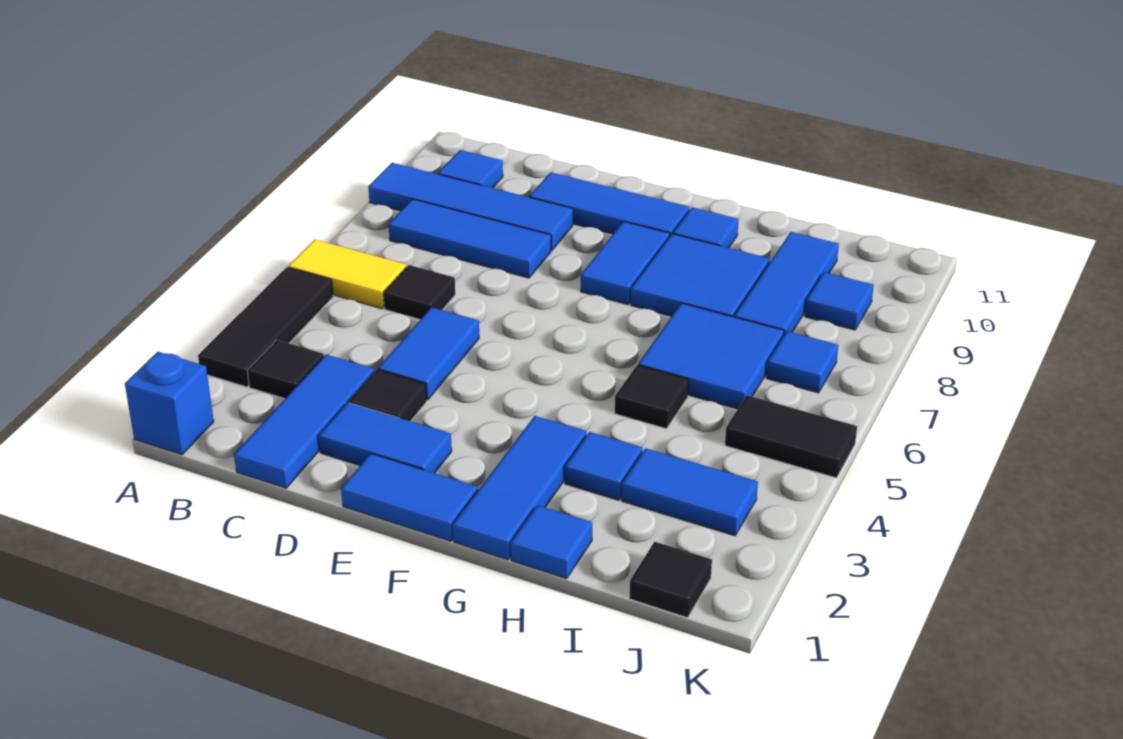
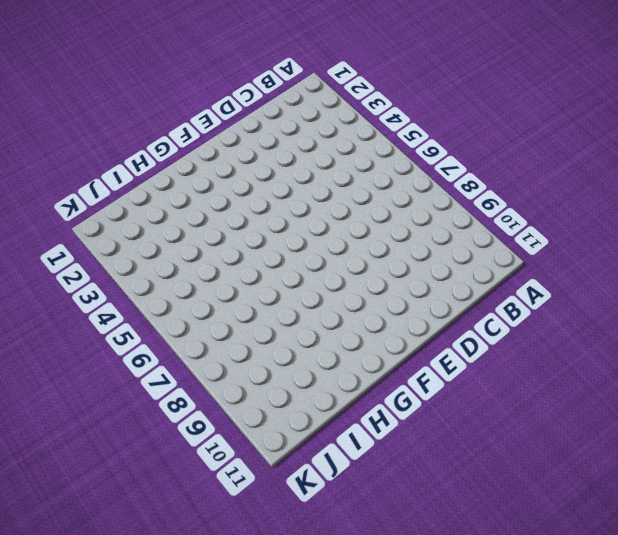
none -> blue 1x1 brick [125,352,214,455]
none -> black 1x3 tile [198,267,333,387]
none -> yellow 1x2 tile [288,239,407,309]

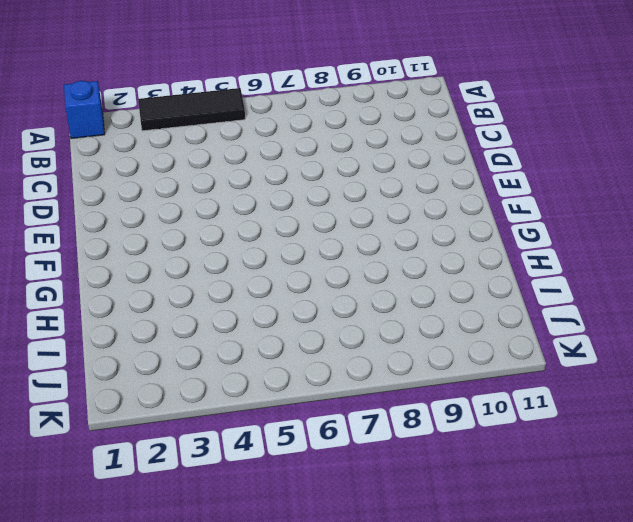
none -> yellow 1x2 tile [288,239,407,309]
none -> blue 1x4 tile [368,163,573,251]
none -> black 1x1 tile [247,340,324,399]

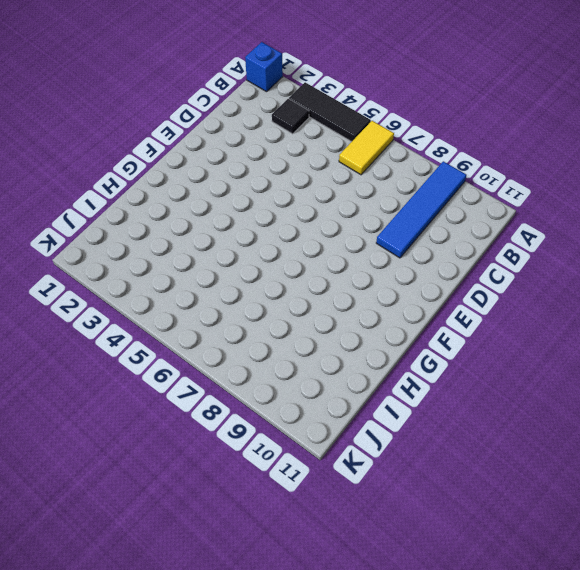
none -> blue 1x3 tile [389,199,551,278]
none -> blue 1x1 tile [438,150,503,188]
none -> blue 1x3 tile [234,355,374,488]

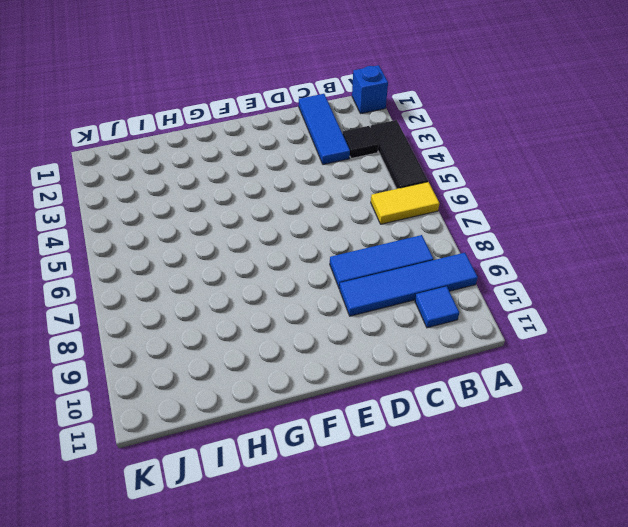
none -> black 1x1 tile [384,265,455,320]
none -> blue 1x2 tile [319,402,452,473]
none -> black 1x1 tile [349,369,427,421]

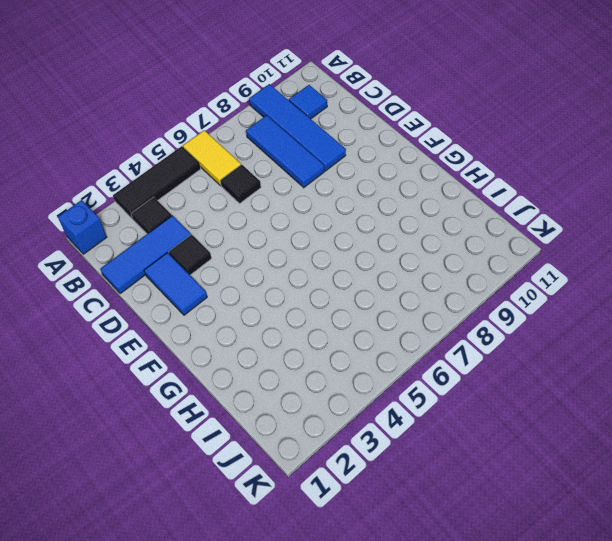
none -> blue 1x2 tile [378,307,479,400]
none -> blue 1x3 tile [529,172,690,236]
none -> blue 1x2 tile [341,453,478,541]

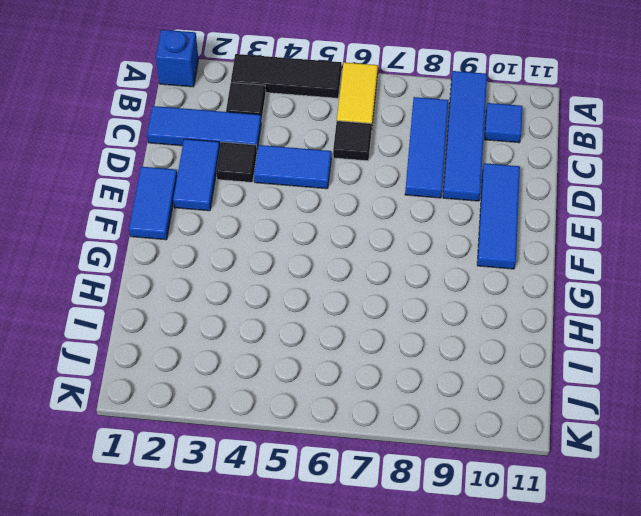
none -> blue 1x2 tile [581,221,670,305]
none -> blue 1x3 tile [453,416,587,560]
none -> blue 2x2 tile [631,234,770,317]

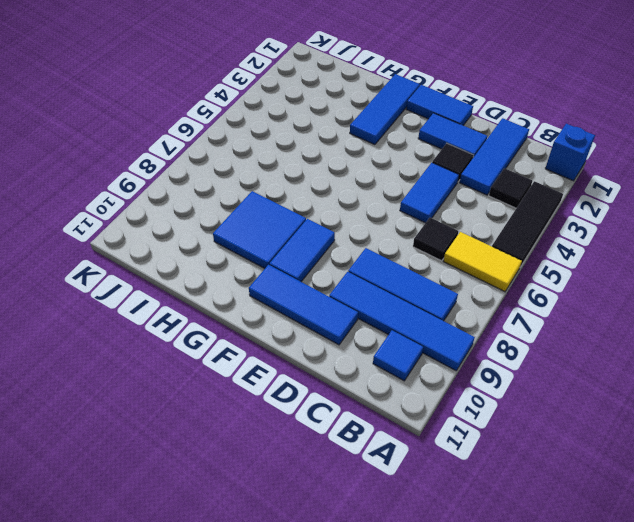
none -> blue 1x1 tile [673,207,738,248]
none -> blue 1x1 tile [511,505,592,579]
none -> blue 1x1 tile [565,432,643,500]

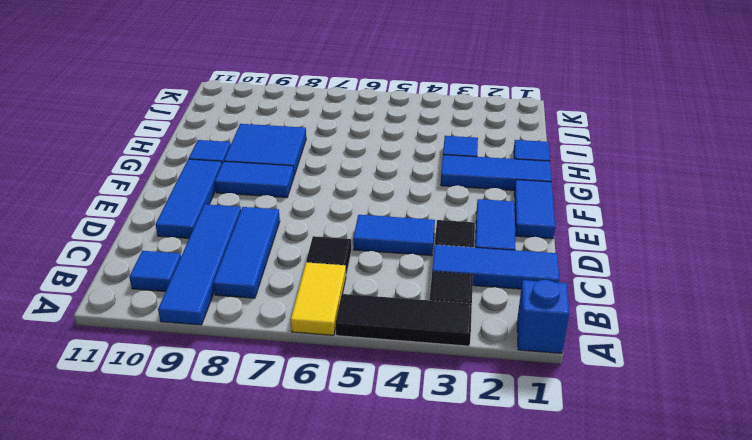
none -> black 1x1 tile [615,365,689,429]
none -> blue 2x2 tile [638,303,784,409]
none -> blue 1x2 tile [622,448,758,536]

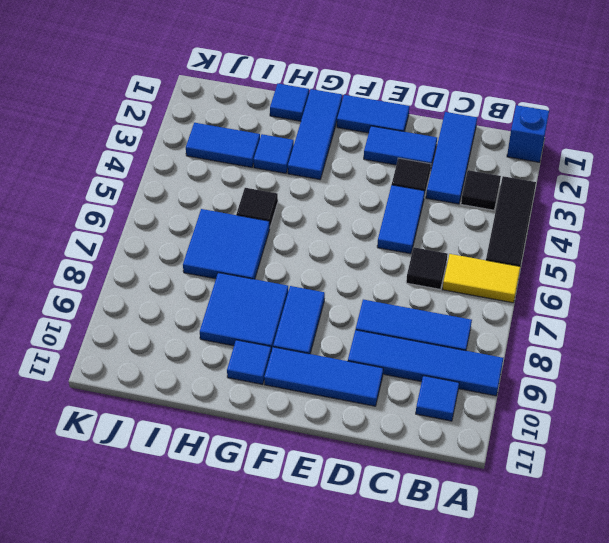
none -> blue 1x3 tile [734,232,839,335]
none -> black 1x1 tile [629,542,712,618]
none -> black 1x2 tile [725,395,857,478]

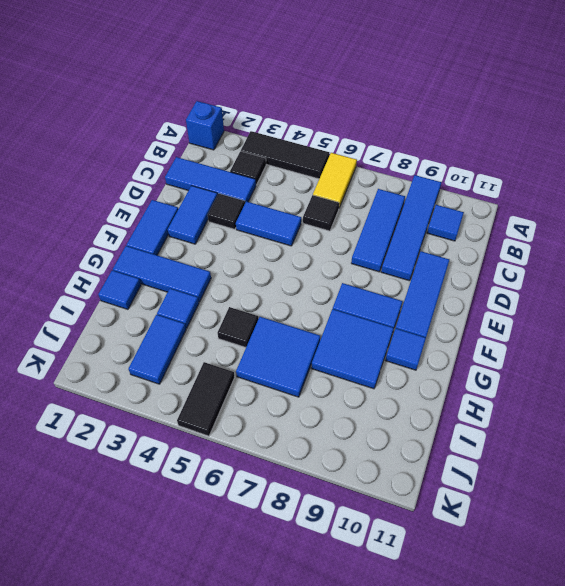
none -> blue 1x3 tile [734,232,839,335]
none -> black 1x1 tile [629,542,712,618]
none -> blue 1x1 tile [767,331,838,393]

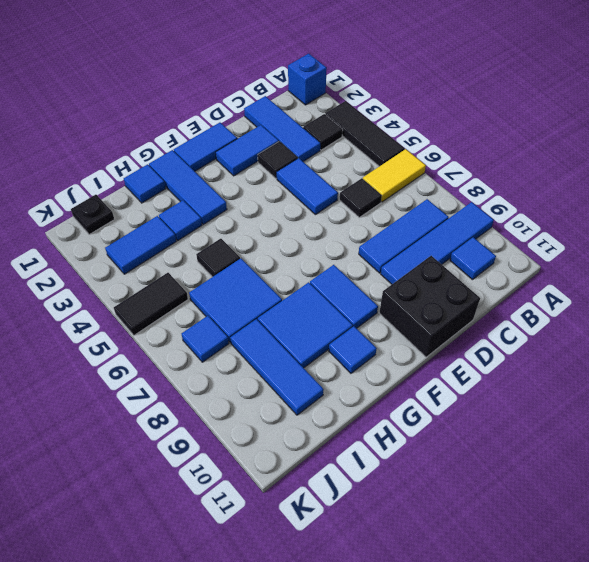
black 2x2 brick [379,256,480,357] -> blue 1x3 tile [529,172,690,236]
black 1x1 plate [71,195,114,235] -> black 1x1 tile [629,542,712,618]
none -> blue 1x1 tile [805,272,874,330]

